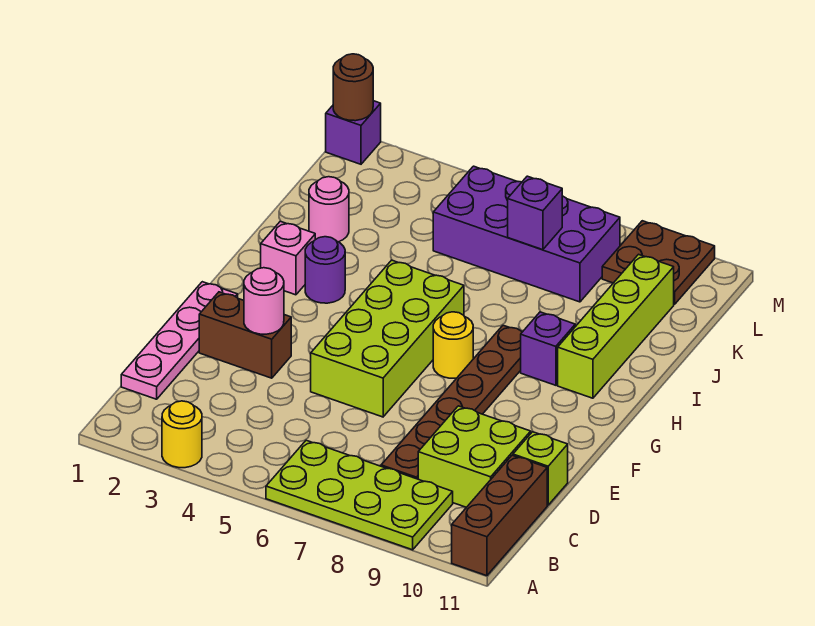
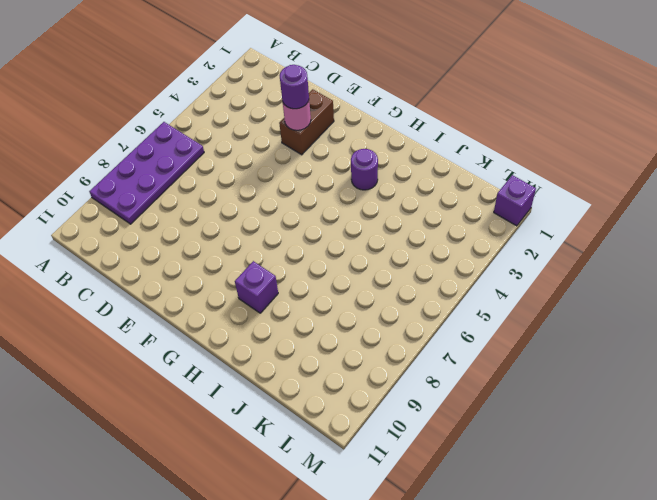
purple 2x4 plate [89,122,204,224] -> lime 2x4 plate [266,440,453,550]
purple 1x1 round brick [280,65,309,109] -> none
none -> yellow 1x1 round brick [162,401,202,468]
none -> brown 1x3 brick [452,455,547,576]
none -> pink 1x4 plate [121,282,238,399]

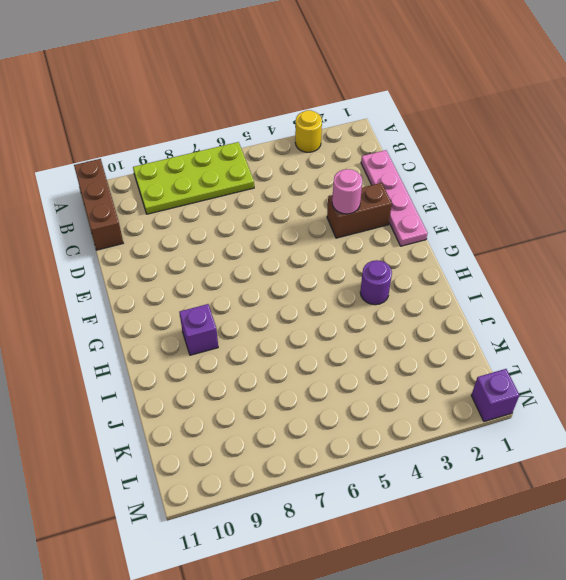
none -> brown 1x6 plate [381,325,522,479]
none -> lime 2x2 brick [418,406,531,507]
none -> lime 1x1 brick [513,432,568,505]

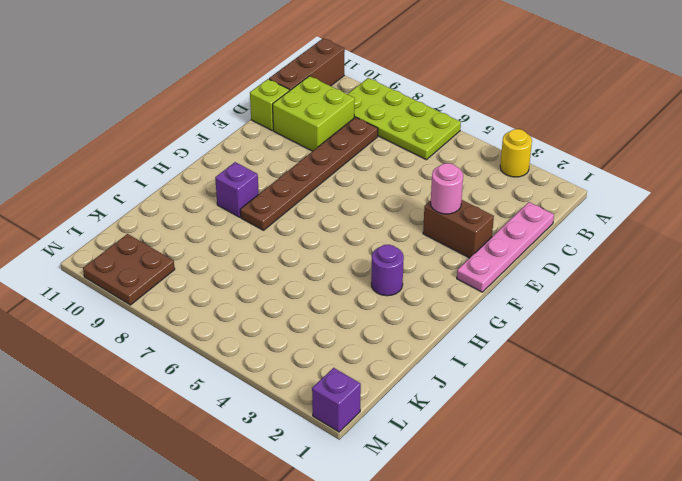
none -> lime 2x4 brick [311,260,464,417]
none -> yellow 1x1 round brick [433,312,473,378]
none -> pink 1x1 brick [261,221,315,295]

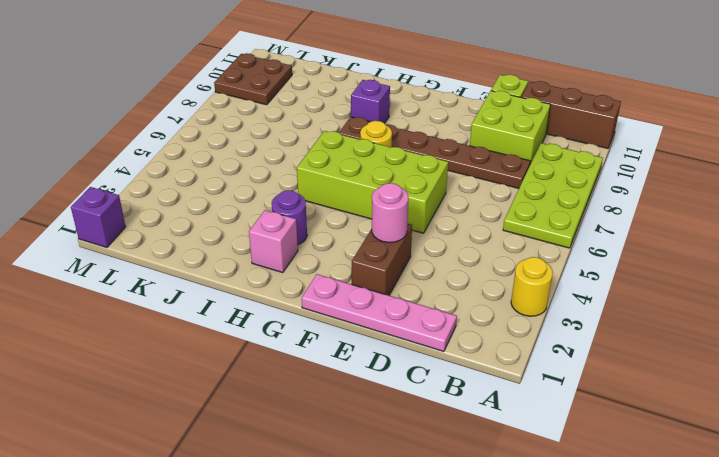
none -> lime 1x4 brick [558,254,674,398]
none -> pink 1x1 round brick [309,177,349,242]
none -> purple 2x4 brick [433,166,620,302]

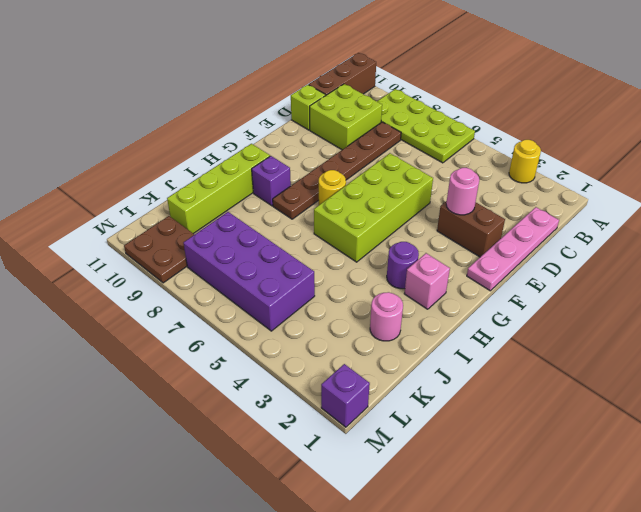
none -> purple 1x1 brick [508,176,562,250]
none -> brown 1x1 round brick [333,54,373,121]

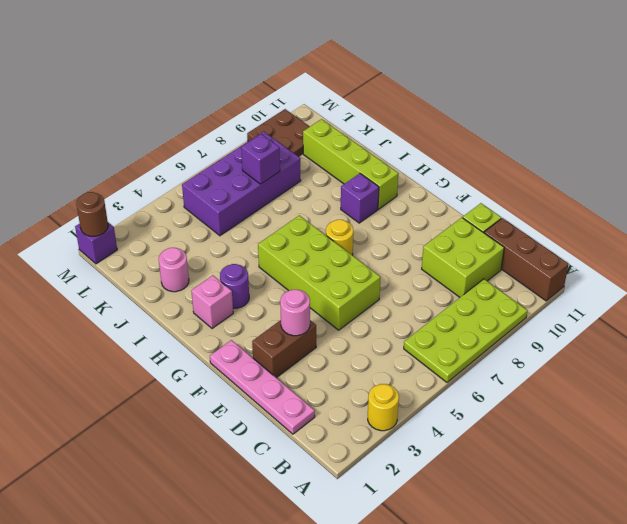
none -> brown 1x6 plate [381,325,522,479]

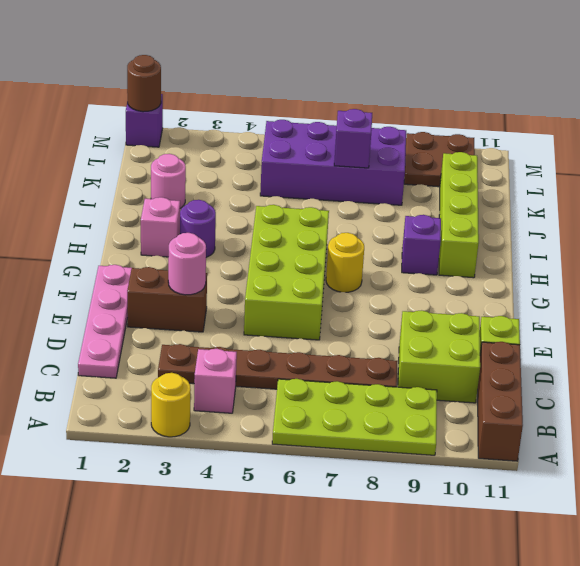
pink 1x1 brick [194,349,237,413] -> none
brown 1x6 plate [158,344,398,389] -> brown 1x6 plate turned to [381,325,522,479]

